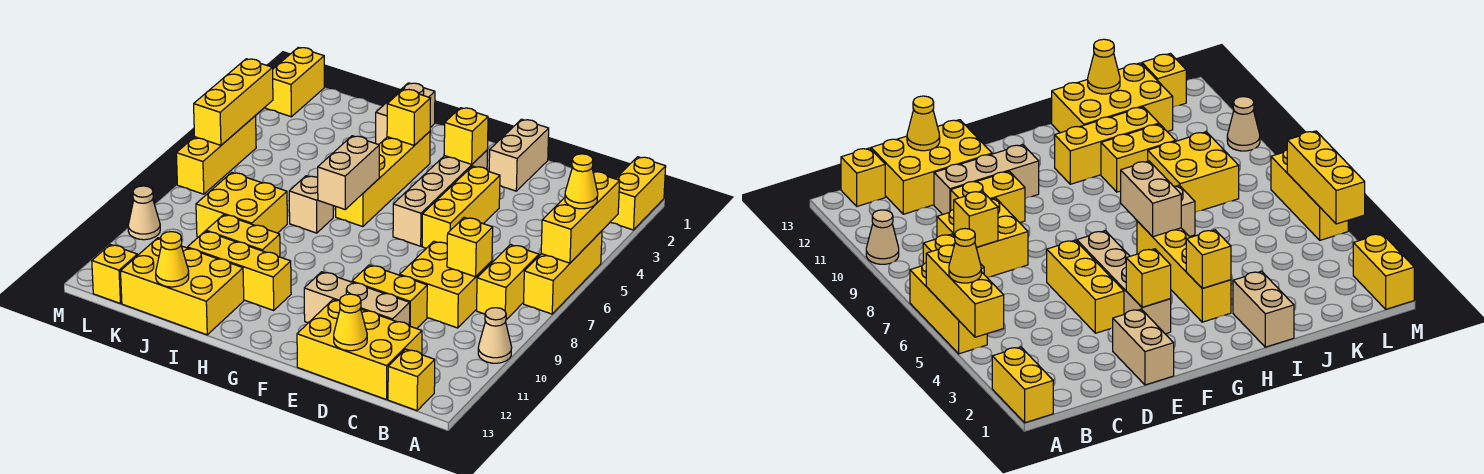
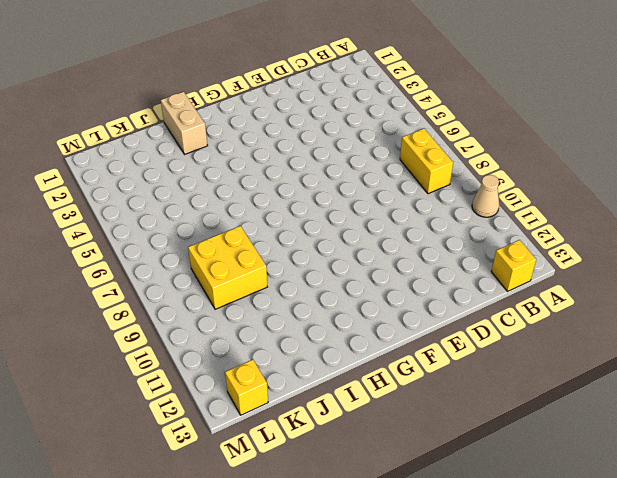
none -> yellow 1x2 brick [610,157,666,230]
none -> yellow 1x3 brick [524,231,602,314]
none -> yellow 2x2 brick [400,241,492,328]
none -> yellow 2x3 brick [297,299,422,400]

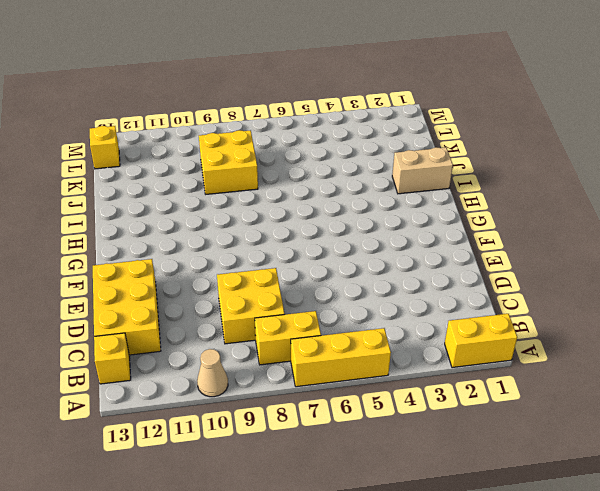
none -> yellow 1x2 brick [352,265,427,329]
none -> tan 1x3 brick [304,272,410,325]
none -> tan 1x2 brick [489,119,549,191]
none -> yellow 1x3 brick [422,166,500,248]

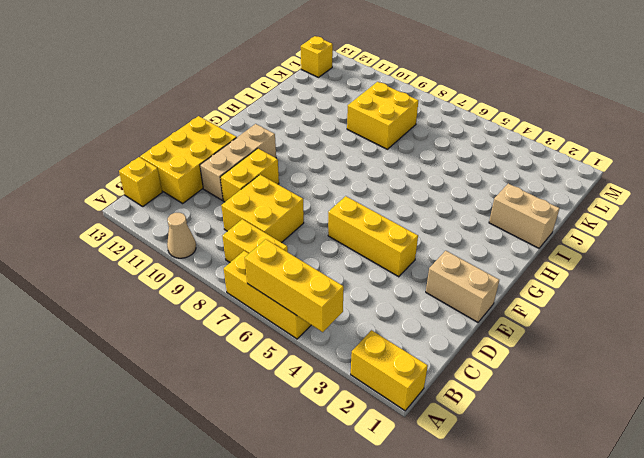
none -> tan 1x4 brick [393,150,487,246]
none -> yellow 1x4 brick [336,131,430,227]
none -> yellow 1x3 brick [187,231,291,310]
none -> tan 1x1 brick [289,176,333,233]

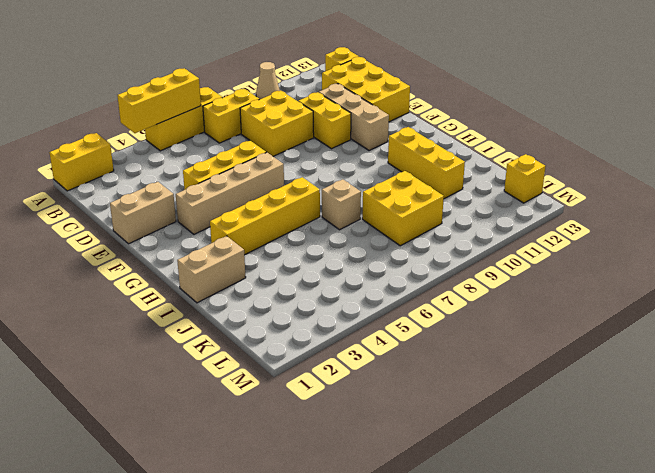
none -> yellow 1x2 brick [206,215,280,257]
none -> yellow 2x3 brick [121,238,244,335]
none -> yellow 1x2 brick [266,47,324,117]
none -> yellow 1x3 brick [176,116,256,194]

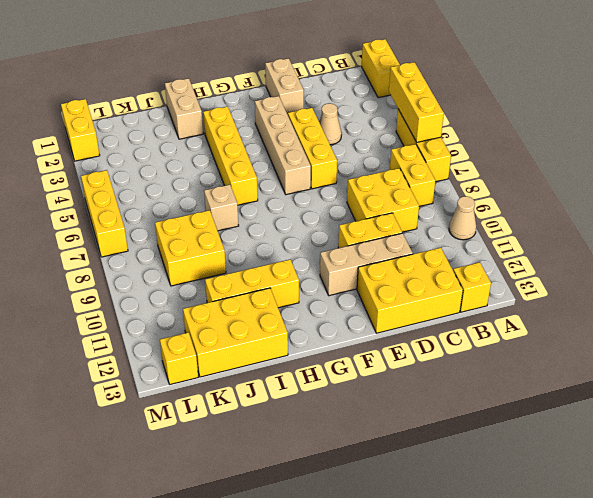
tan 1x1 cone [319,103,342,145] -> tan 1x1 cone moved to [128,186,160,240]
none -> yellow 1x2 brick [206,215,280,257]
none -> yellow 1x1 brick [447,217,493,277]
none -> yellow 1x1 cone [334,294,367,351]
none -> yellow 1x1 brick [444,108,488,164]

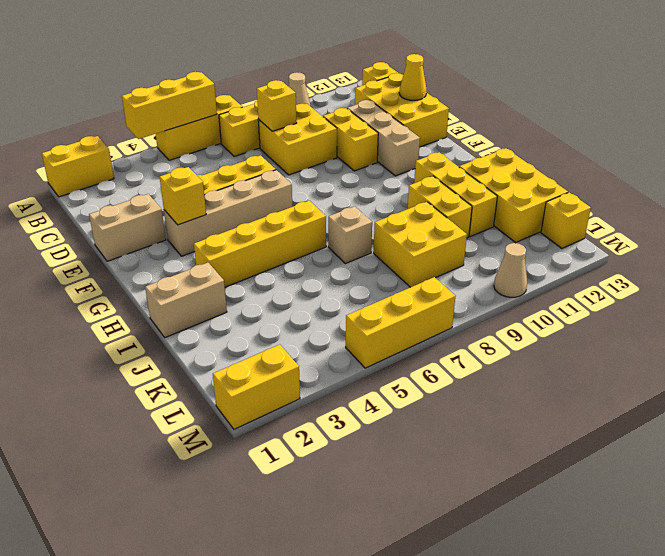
none -> yellow 1x1 brick [387,89,431,145]
none -> tan 1x2 brick [318,136,379,209]
none -> yellow 1x1 cone [156,232,189,287]
none -> yellow 1x3 brick [194,59,273,145]

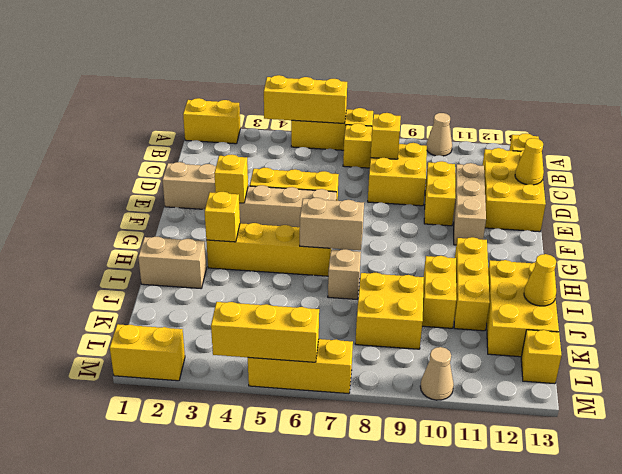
none -> yellow 1x1 cone [565,154,598,209]

